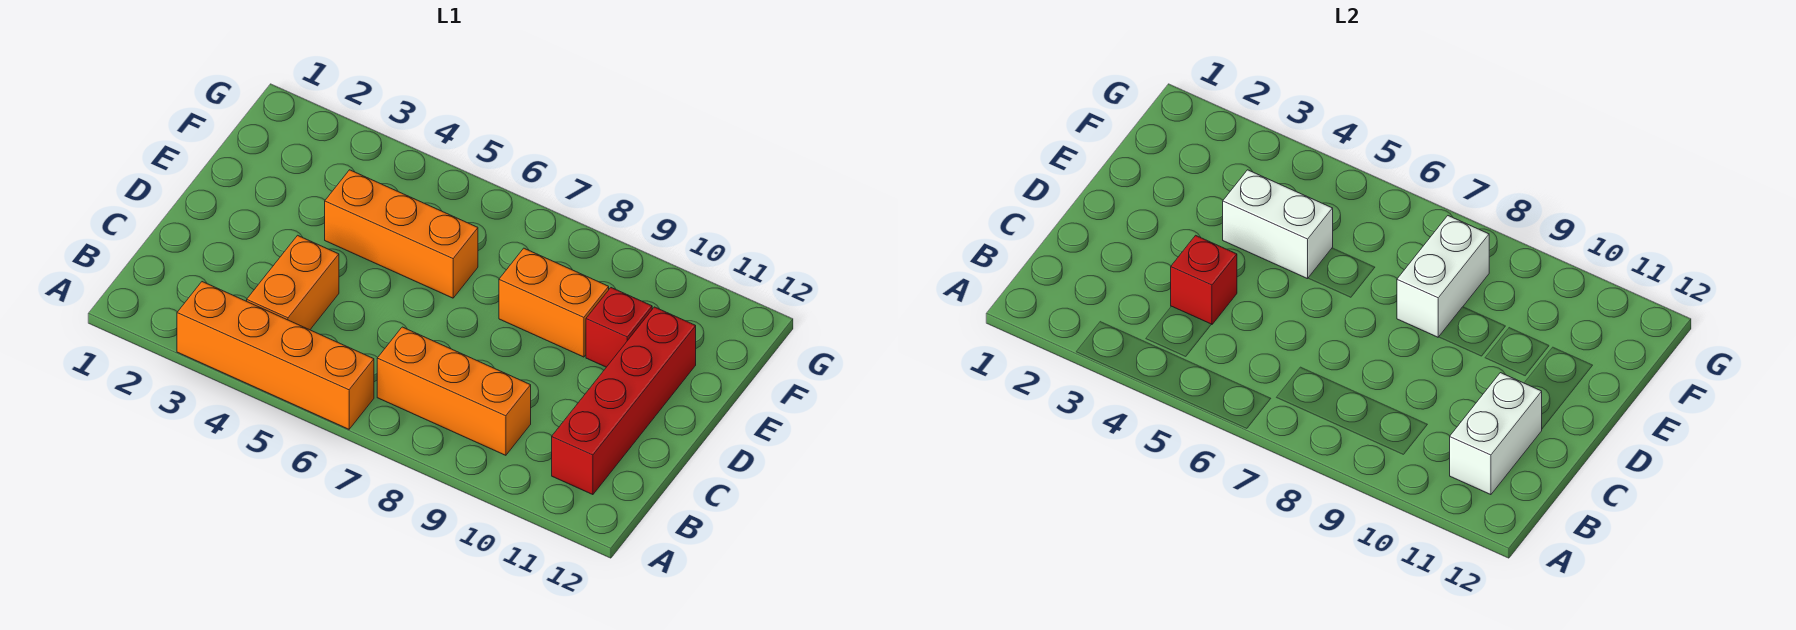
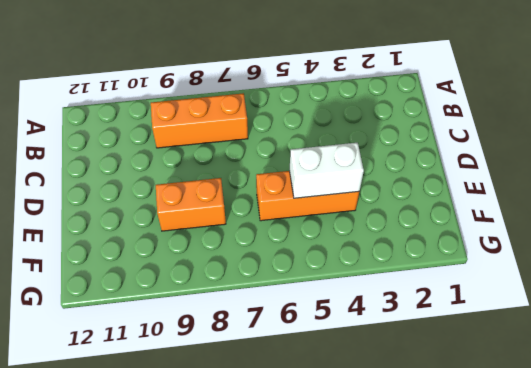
none -> orange 1x4 brick [177,282,374,429]
none -> orange 1x2 brick [247,235,339,330]

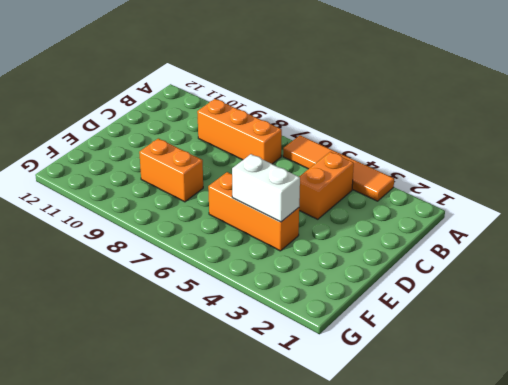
orange 1x4 tile [283,135,394,201] -> orange 1x4 brick [177,282,374,429]
none -> red 1x4 brick [552,307,696,495]
none -> red 1x1 brick [586,288,652,367]

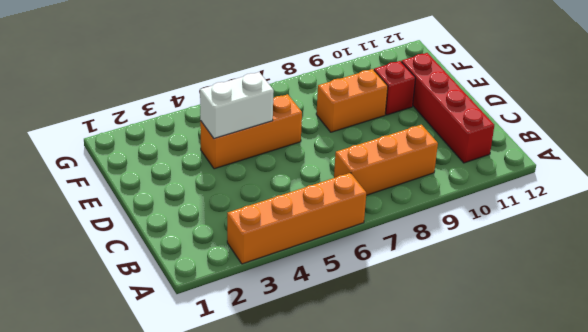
none -> orange 1x2 brick [247,235,339,330]
none -> white 1x2 brick [1450,373,1542,495]

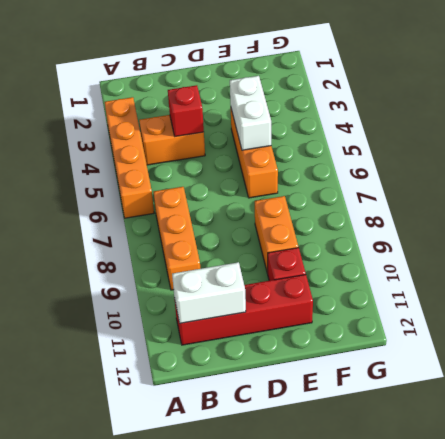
none -> white 1x2 brick [1397,216,1489,337]

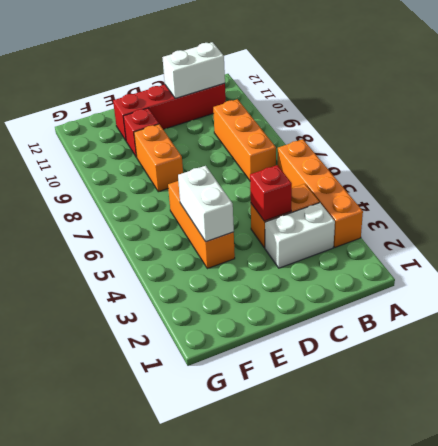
white 1x2 brick [265,203,335,268] -> white 1x2 brick moved to [1397,216,1489,337]

